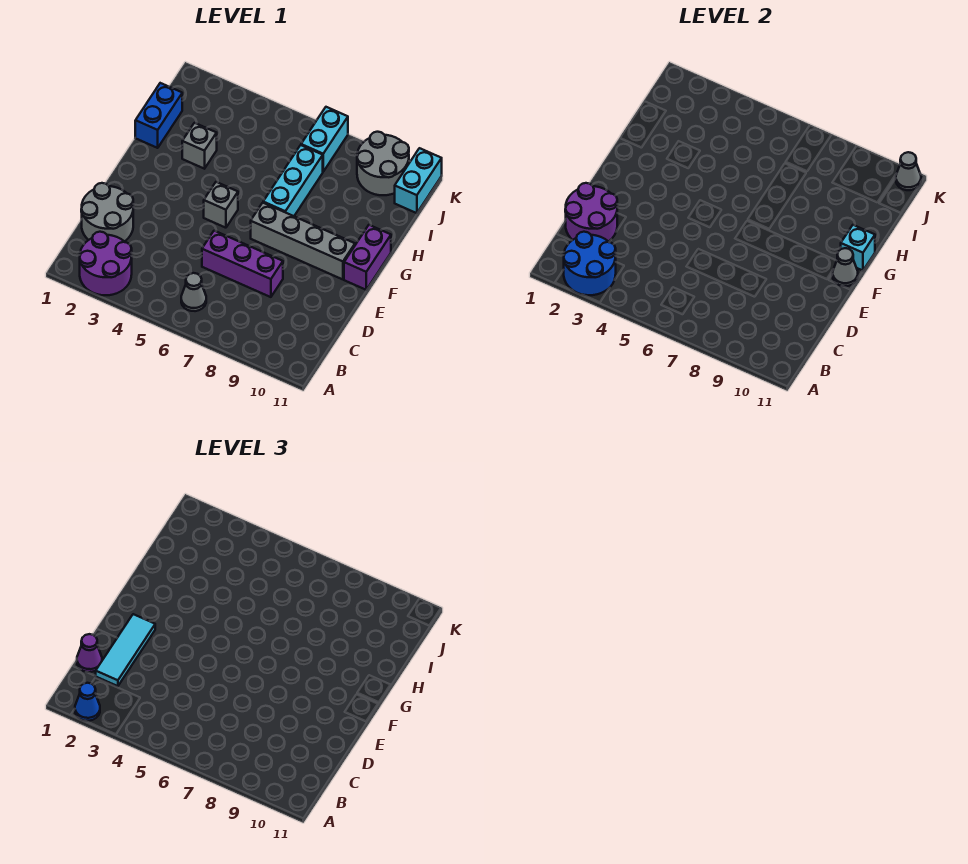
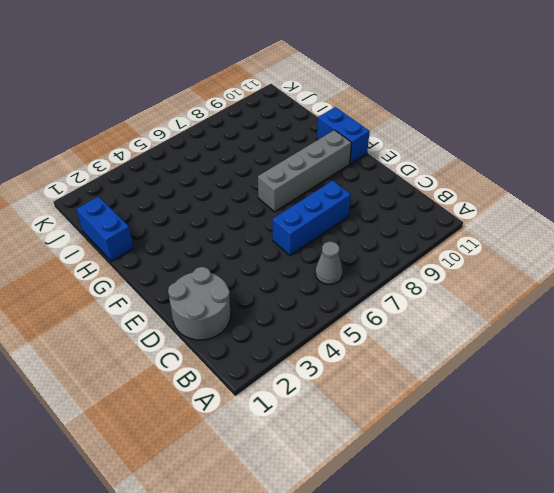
blue 1x3 brick [273,181,351,256] -> purple 1x3 brick [202,231,283,297]
blue 1x2 brick [317,107,370,164] -> purple 1x2 brick [344,225,391,290]
none -> purple 2x2 round brick [80,232,132,295]
none -> grey 1x1 brick [204,182,238,228]
none -> cyan 1x3 brick [263,145,323,216]

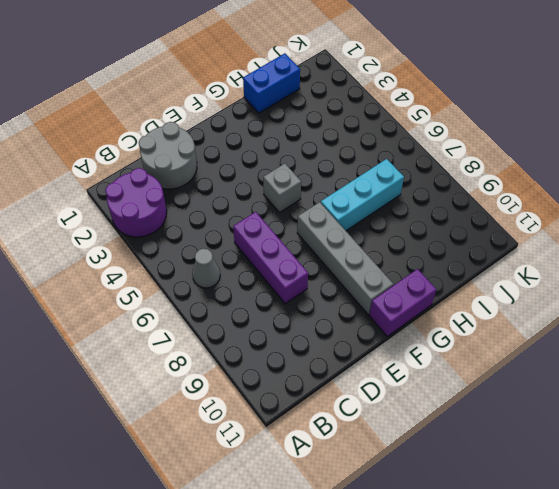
none -> grey 1x1 brick [182,123,217,169]
none -> cyan 1x2 brick [301,107,348,172]
none -> grey 2x2 round brick [357,132,409,195]

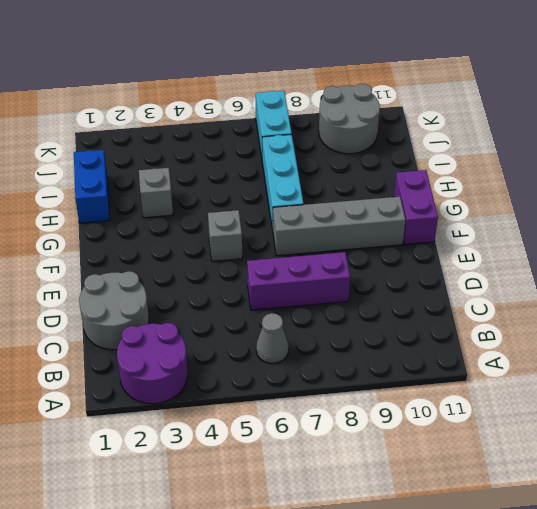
none -> cyan 1x2 brick [395,148,442,213]
none -> blue 2x2 round brick [564,232,616,295]
none -> purple 2x2 round brick [565,183,617,241]

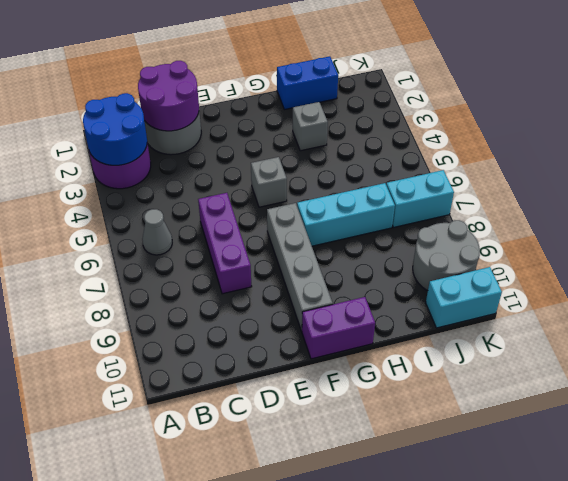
none -> grey 1x1 cone [833,248,858,286]
none -> cyan 1x1 brick [841,225,875,271]
none -> grey 1x1 cone [896,152,921,190]

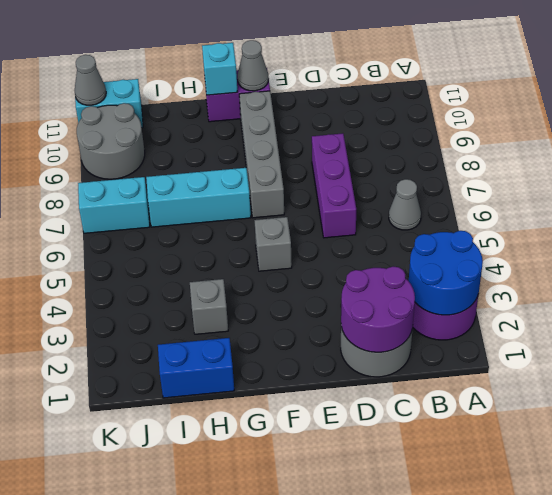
none -> blue 1x1 cone [75,683,100,721]
none -> purple 1x1 cone [77,634,102,672]
none -> cyan 1x3 tile [96,614,155,686]

